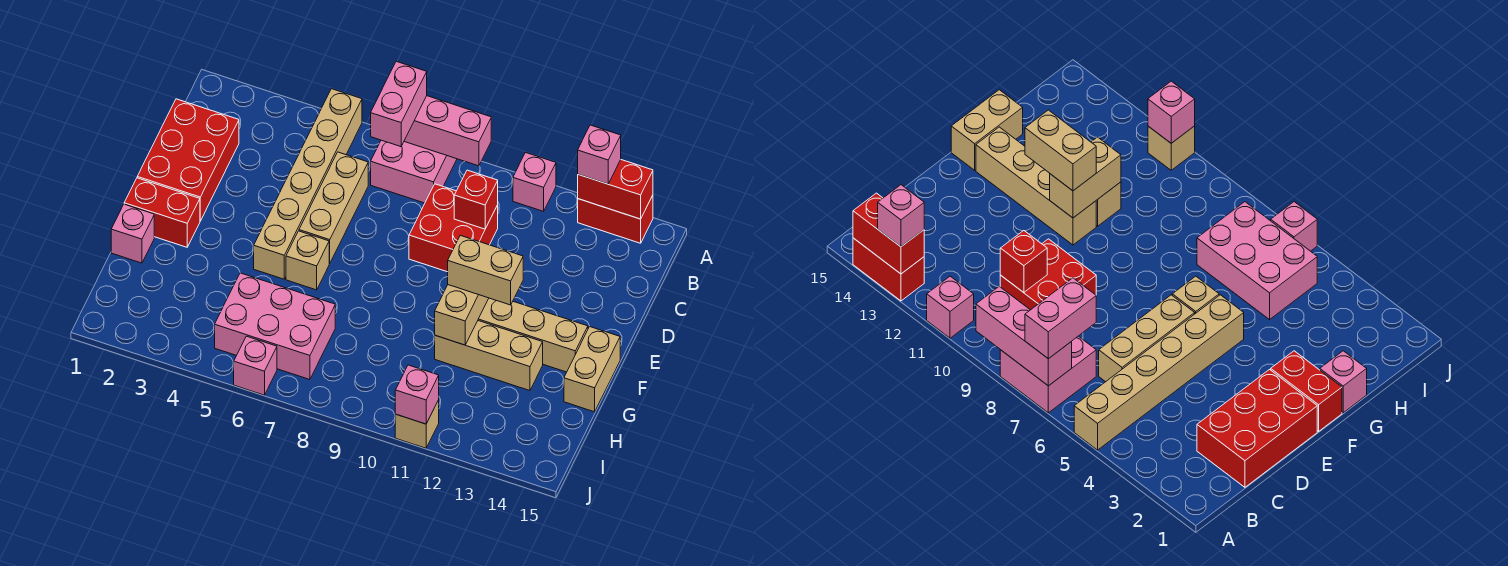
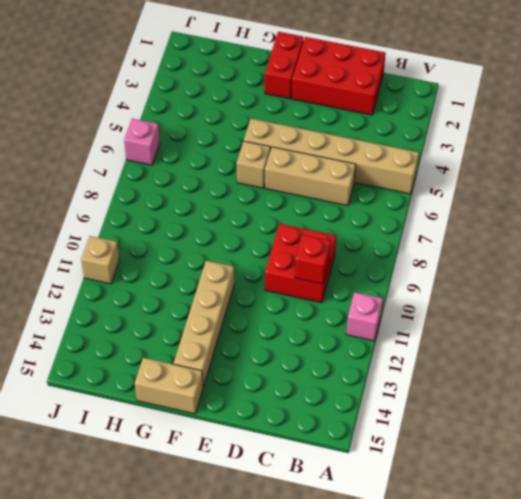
none -> pink 2x2 brick [371,140,457,203]
none -> red 1x2 brick [578,195,653,243]
none -> pink 1x1 brick [111,204,154,263]

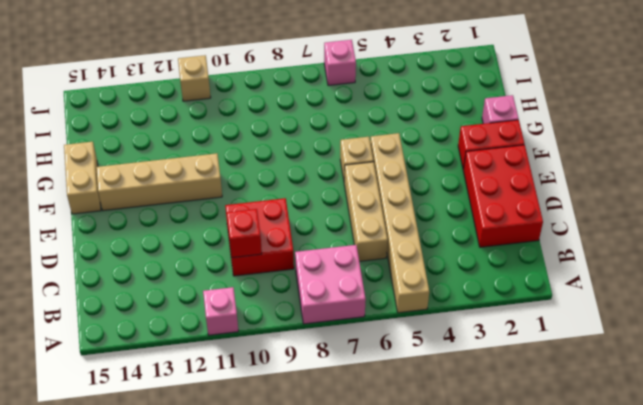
none -> red 1x2 brick [578,195,653,243]
none -> tan 1x3 brick [435,321,543,391]
none -> pink 2x3 brick [215,273,335,380]

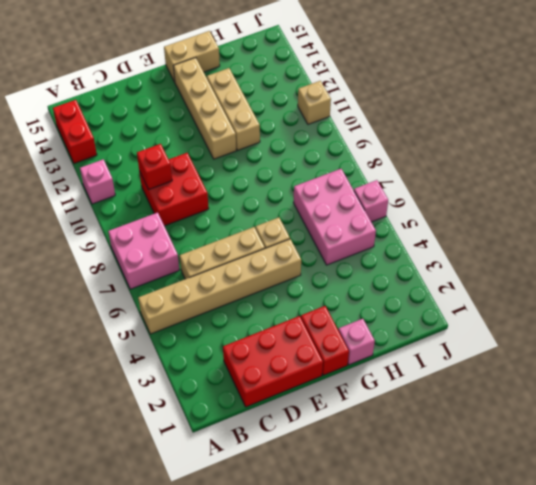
none -> pink 1x3 brick [404,96,491,166]
none -> red 1x2 brick [578,160,653,219]
none -> tan 1x2 brick [435,285,489,345]

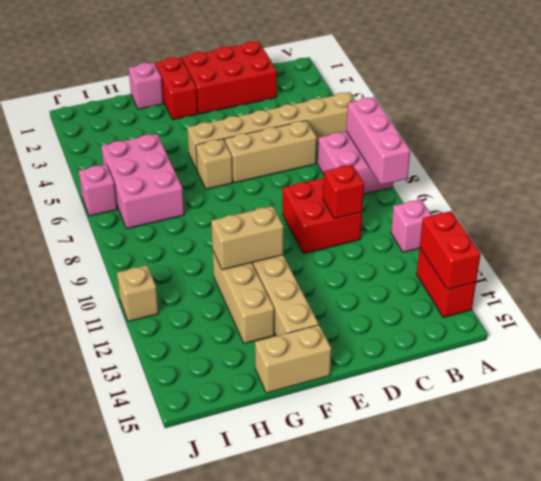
none -> pink 1x1 brick [395,365,439,424]
none -> pink 1x2 brick [371,61,427,147]
none -> pink 1x1 brick [578,125,621,184]

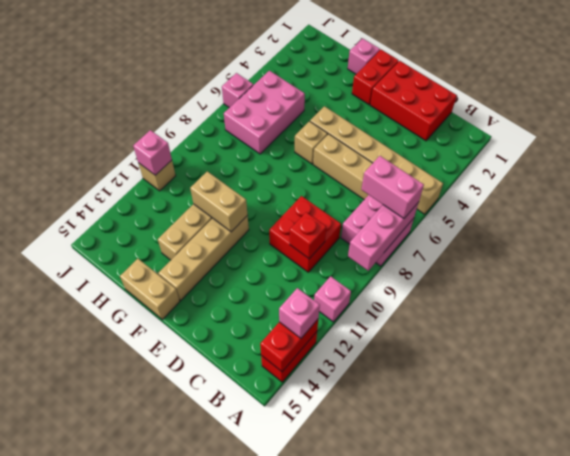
none -> tan 1x2 brick [448,235,523,305]

